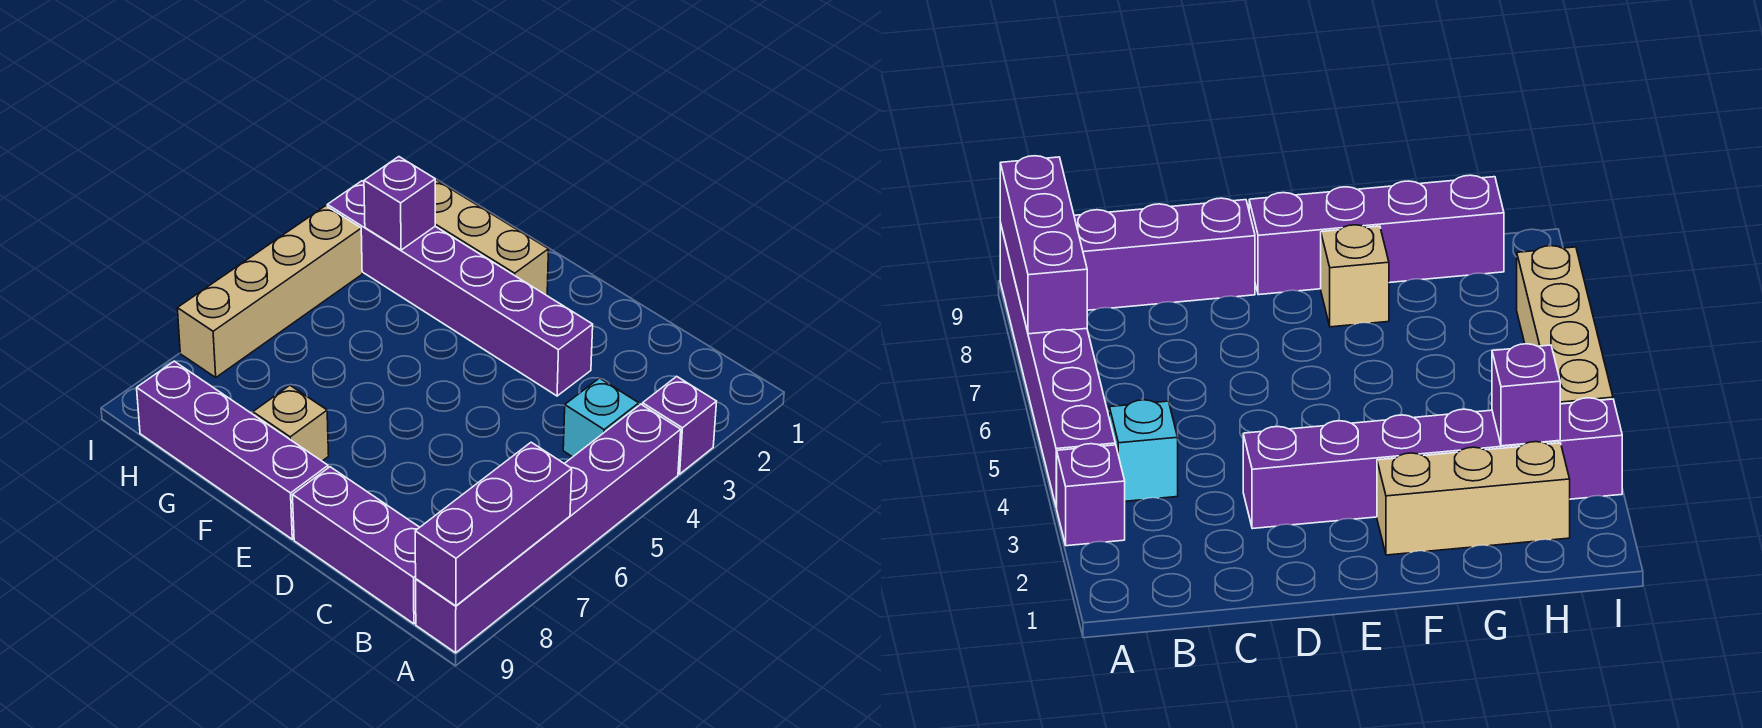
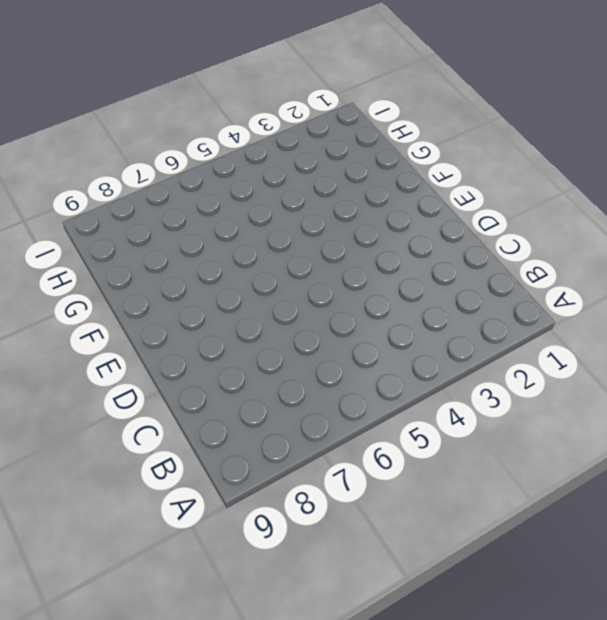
none -> purple 1x1 brick [642,376,717,474]
none -> purple 1x6 brick [416,404,681,653]

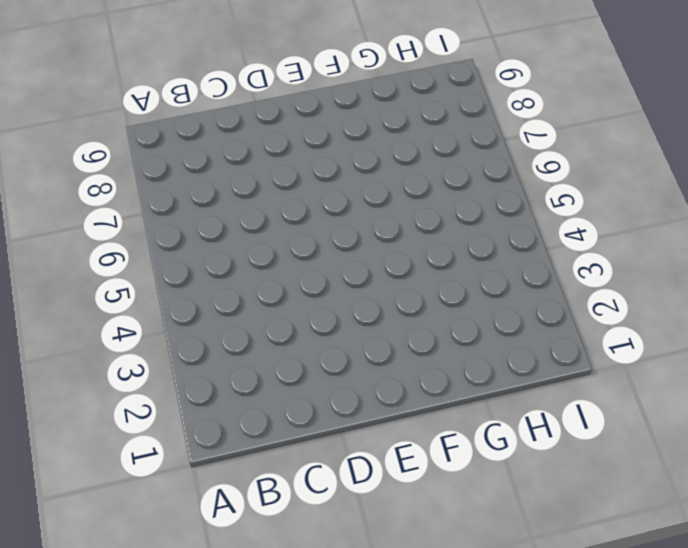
none -> purple 1x1 brick [642,376,717,474]
none -> purple 1x6 brick [416,404,681,653]

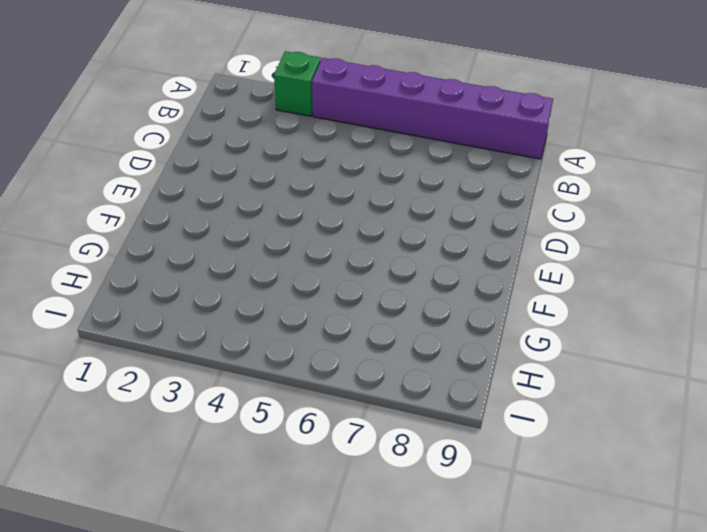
green 1x1 brick [274,51,321,116] -> purple 1x1 brick [642,376,717,474]
none -> cyan 1x1 brick [563,378,639,457]
none -> purple 1x3 brick [293,467,420,624]

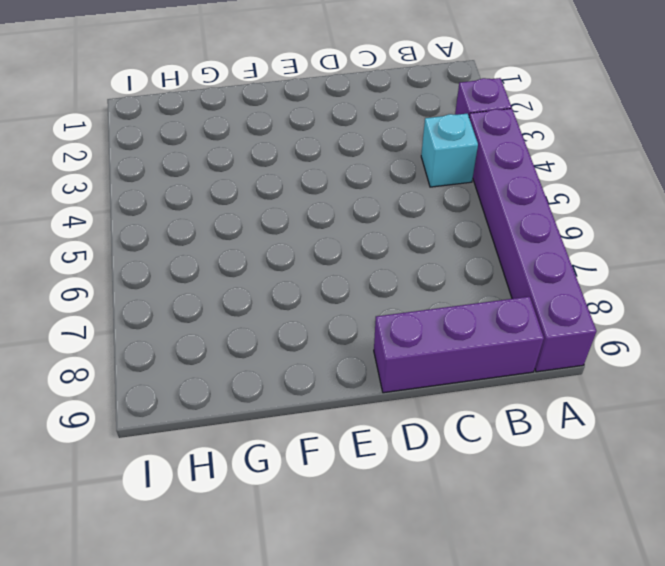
none -> purple 1x6 brick [327,181,593,396]
none -> purple 1x4 brick [137,361,328,539]

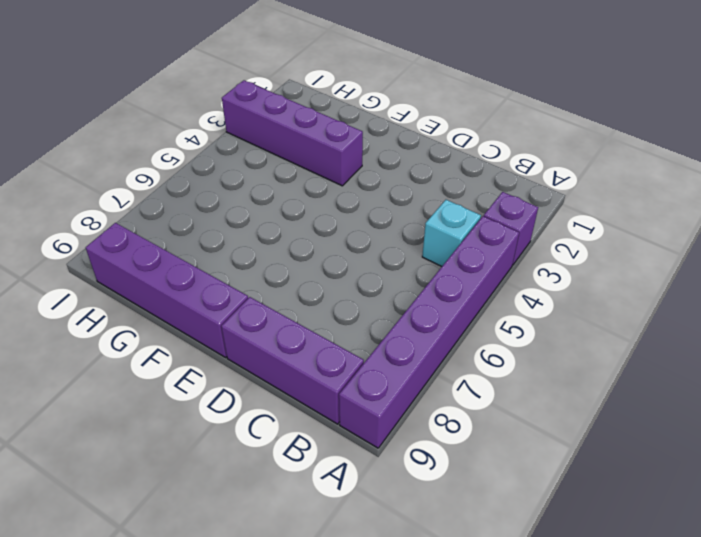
purple 1x4 brick [222,80,363,186] -> purple 1x6 brick [327,181,593,396]
none -> tan 1x3 brick [435,180,548,295]
none -> tan 1x1 brick [253,385,329,461]

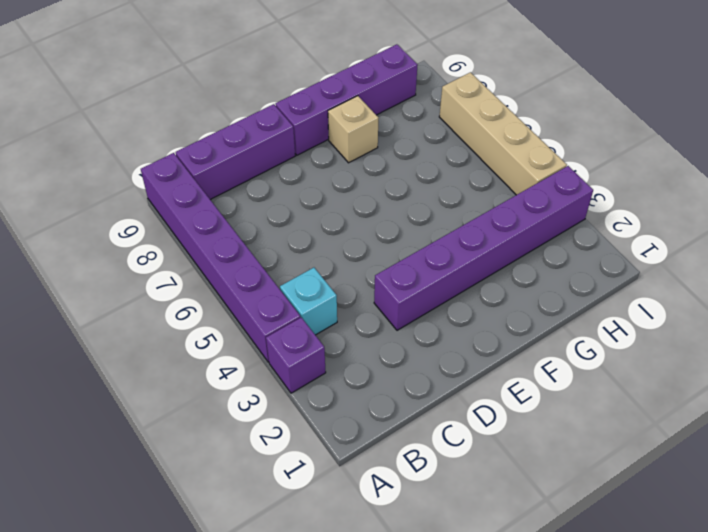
none -> tan 1x3 brick [435,180,548,295]
none -> purple 1x3 brick [415,442,572,606]

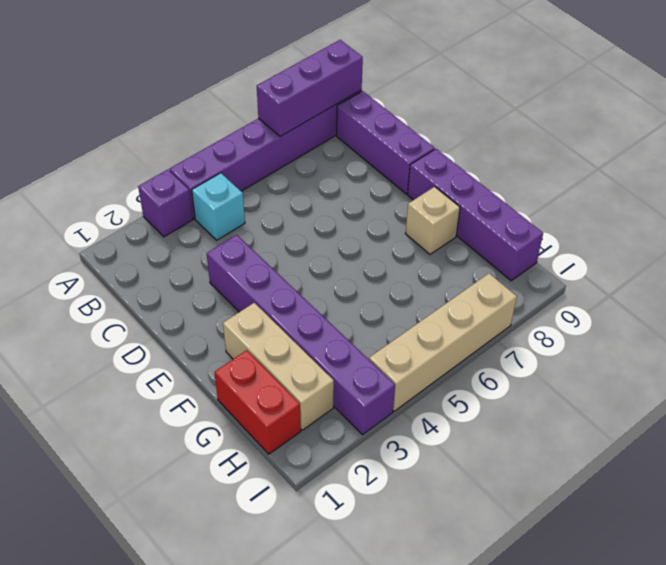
red 1x2 brick [214,350,301,454] -> none
none -> purple 1x1 brick [364,157,435,250]

